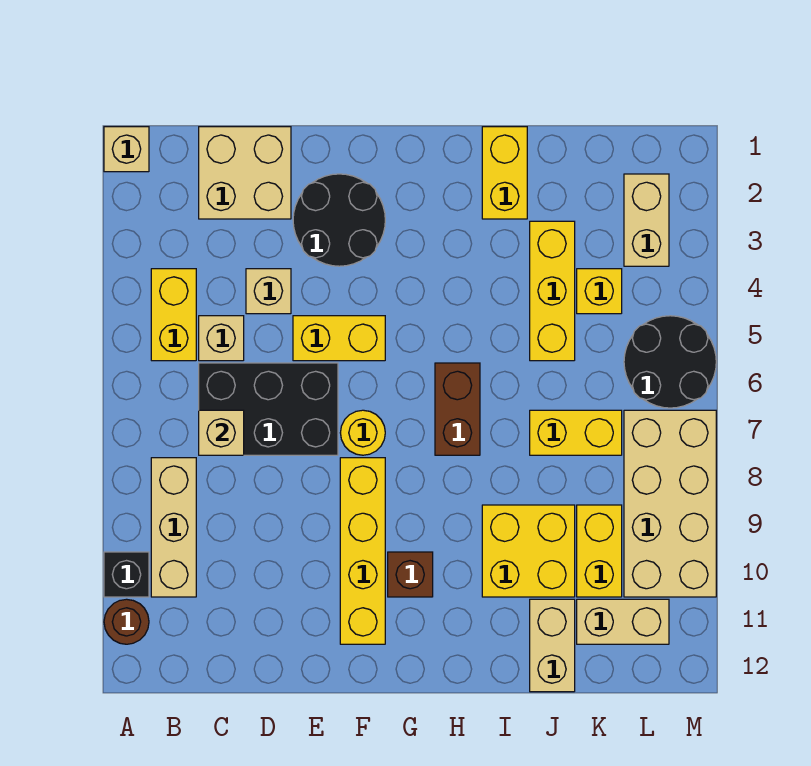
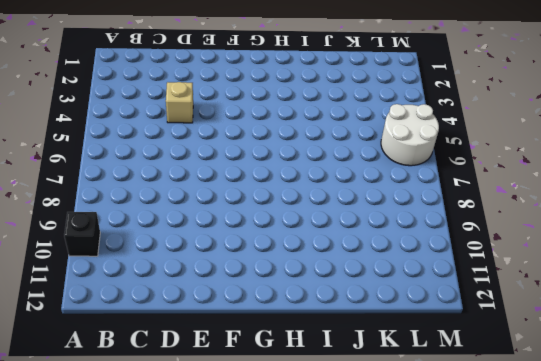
white 2x2 round brick [381,104,439,166] -> black 2x2 round brick [624,316,716,408]
none -> tan 1x1 brick [104,127,149,172]
none -> brown 1x1 round brick [104,599,149,644]
none -> yellow 1x2 brick [151,269,196,361]

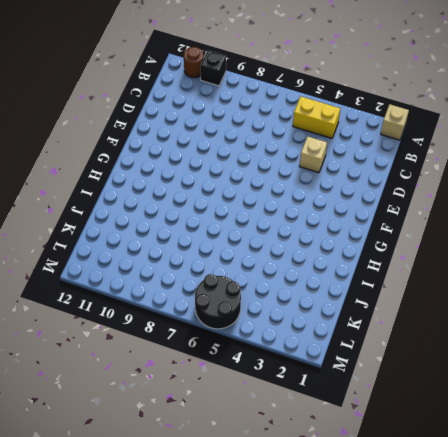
none -> tan 1x3 brick [151,458,196,597]
none -> tan 2x2 brick [199,127,291,219]
none -> tan 1x1 brick [199,316,244,361]

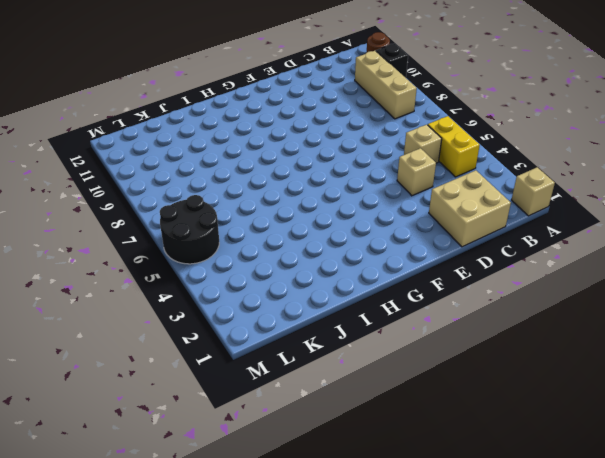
none -> black 2x3 brick [199,363,338,455]
none -> black 2x2 round brick [293,174,385,266]
none -> yellow 1x2 brick [293,316,385,361]

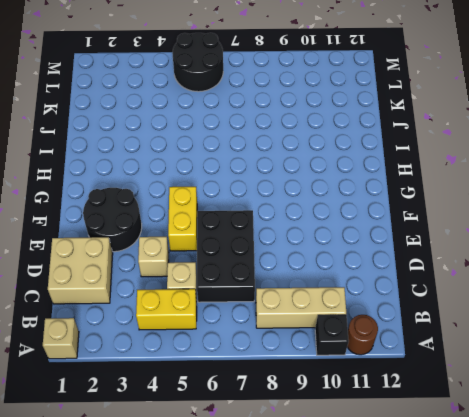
none -> yellow 1x1 round brick [340,410,385,455]
none -> yellow 1x4 brick [340,458,385,644]
none -> brown 1x1 brick [388,552,433,597]

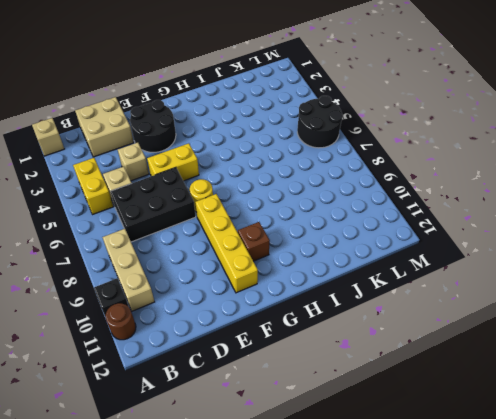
none -> brown 1x2 brick [435,363,480,455]
none -> yellow 1x2 brick [482,127,527,219]
none -> yellow 2x2 brick [482,505,575,597]

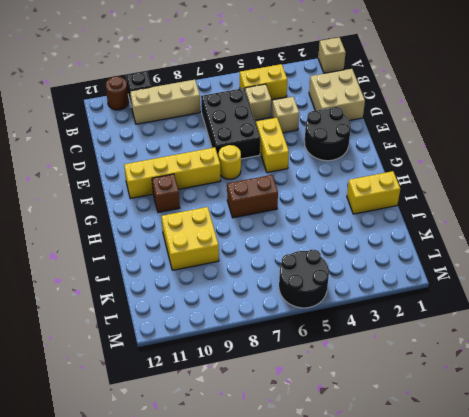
none -> yellow 1x3 brick [530,221,575,361]
none -> yellow 1x2 brick [530,410,622,455]
none -> tan 1x2 brick [530,599,575,692]

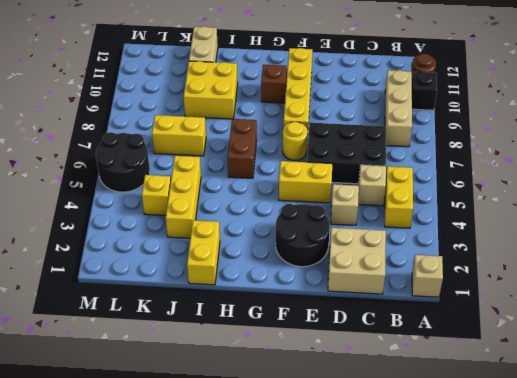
none -> yellow 1x2 brick [577,505,622,597]
none -> tan 1x2 brick [577,599,669,644]
none -> tan 1x2 brick [624,174,669,266]

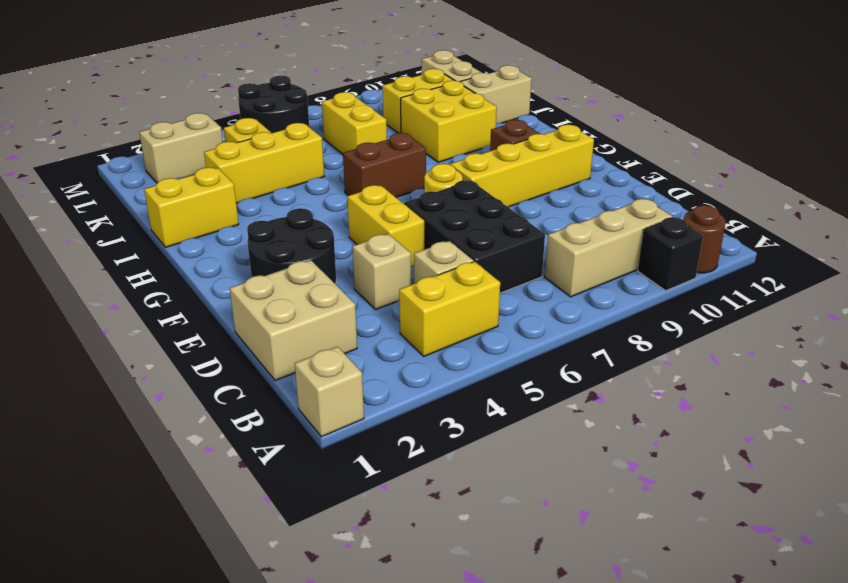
none -> tan 2x4 brick [624,410,716,597]
none -> tan 1x1 brick [199,410,244,455]

